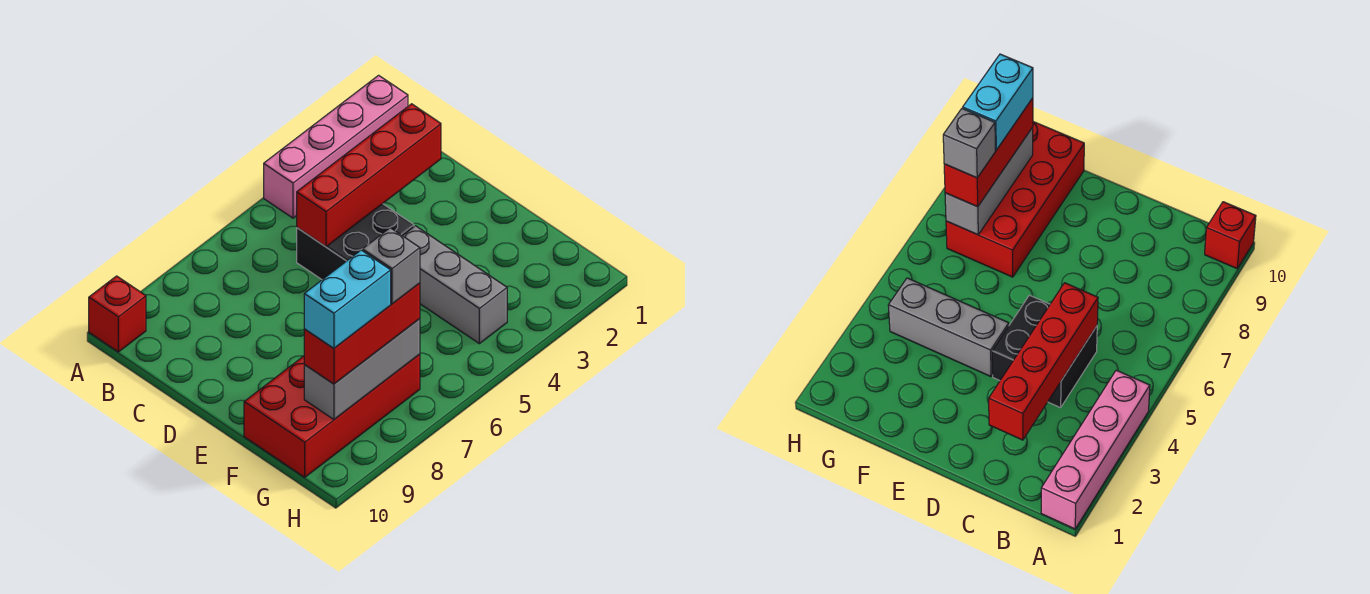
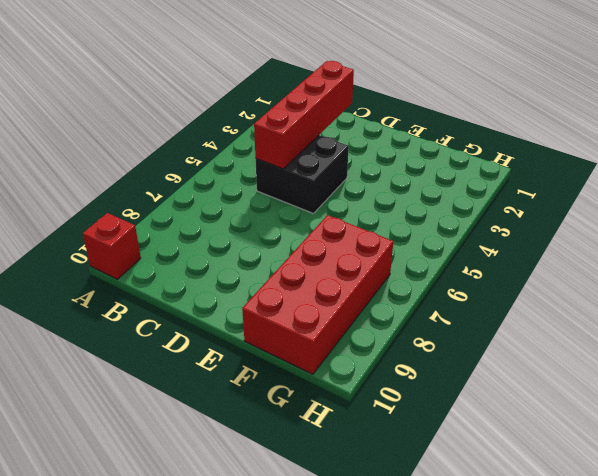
none -> pink 1x4 brick [264,75,408,218]
none -> grey 1x3 brick [403,226,507,344]

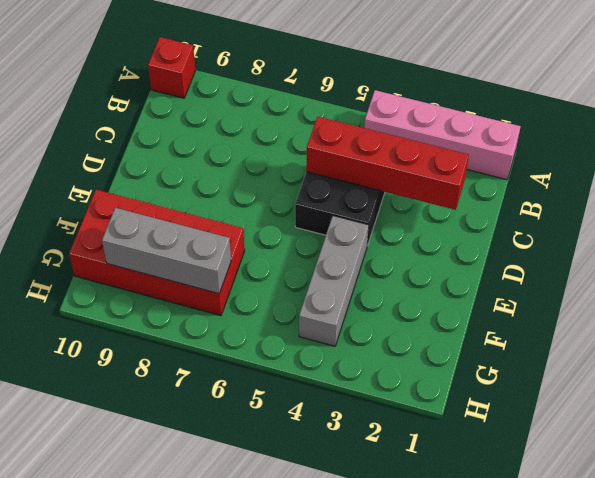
none -> red 1x3 brick [304,283,420,384]
none -> grey 1x1 brick [363,228,420,304]

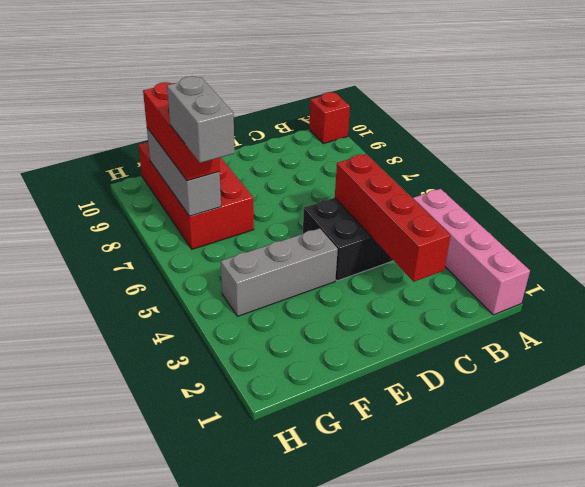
grey 1x2 brick [167,76,235,163] -> grey 1x1 brick [363,228,420,304]
none -> cyan 1x2 brick [304,250,391,348]

